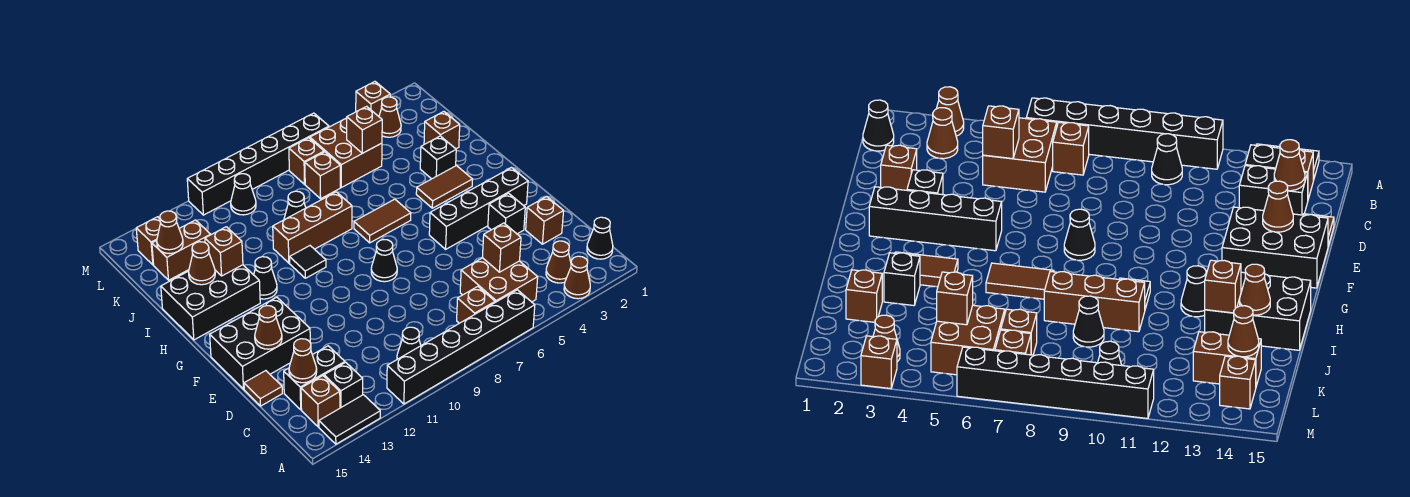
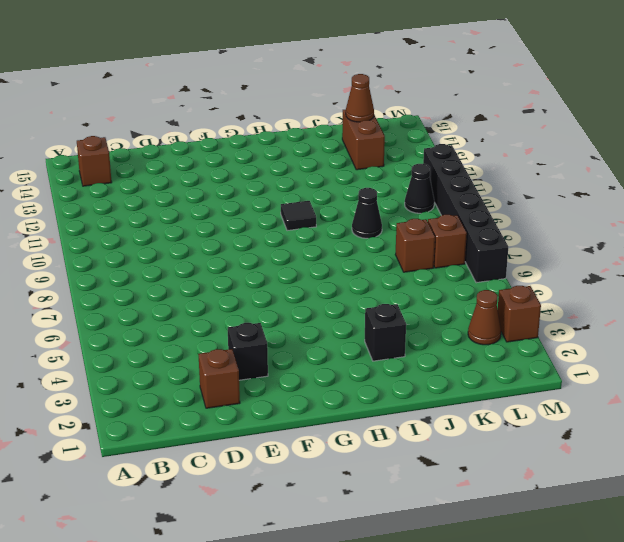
none -> brown 1x1 cone [564,256,590,299]
none -> black 1x6 brick [387,290,535,404]
none -> black 1x2 tile [319,395,380,444]
none -> black 1x1 cone [587,217,613,259]

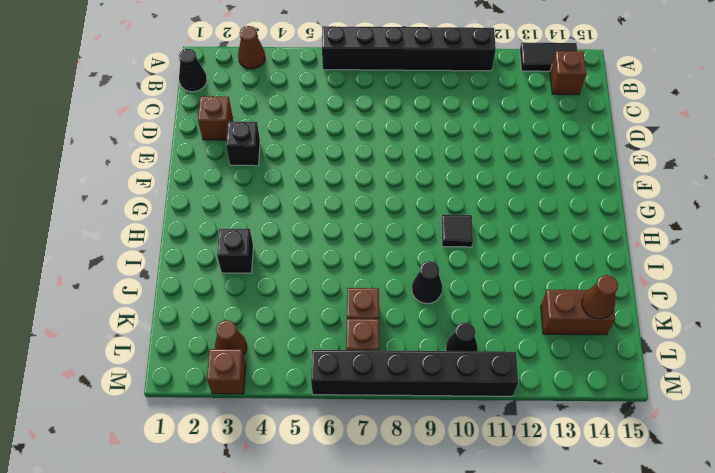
none -> brown 1x1 cone [546,241,571,283]
none -> brown 2x2 brick [460,258,538,302]
none -> brown 1x1 brick [457,287,495,323]
none -> black 1x1 cone [397,327,421,359]

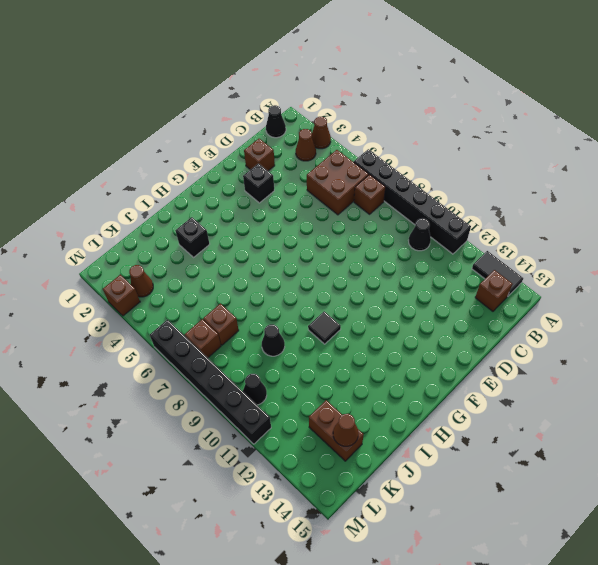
none -> black 1x1 brick [324,362,363,408]
none -> black 1x2 brick [284,346,345,410]
none -> brown 1x1 tile [244,371,282,406]
none -> black 2x3 brick [210,297,310,389]

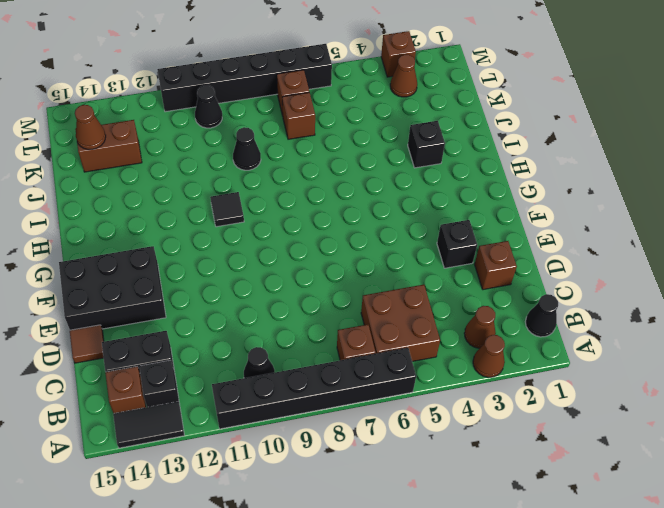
none -> black 1x4 brick [429,168,528,249]
none -> black 1x1 cone [371,240,397,282]
none -> brown 1x2 tile [416,166,473,208]
none -> brown 1x2 tile [354,199,411,243]

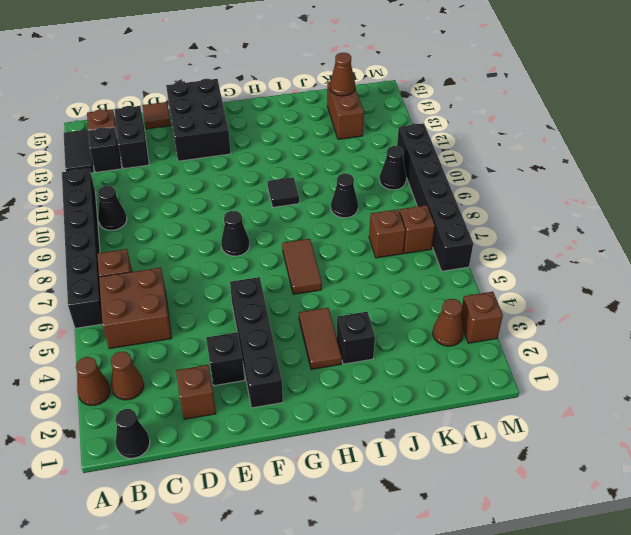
none -> black 1x1 cone [254,257,277,299]
none -> black 2x3 brick [161,265,260,340]
none -> brown 1x3 brick [273,192,352,263]
none -> brown 1x1 brick [424,112,460,149]

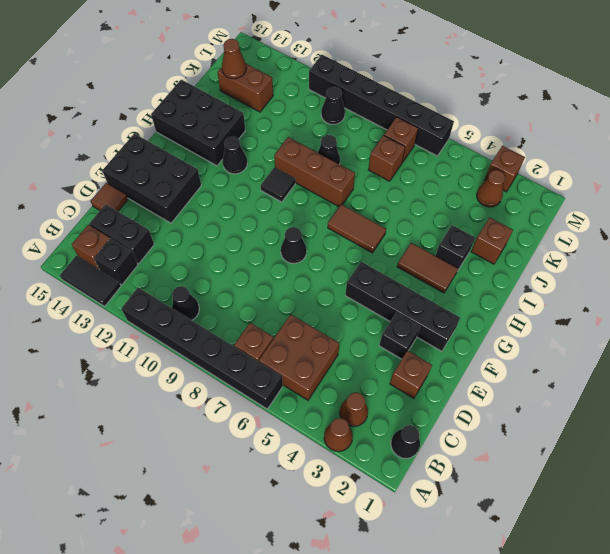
none -> brown 2x2 brick [310,118,382,187]
none -> brown 1x1 brick [136,217,160,265]
none -> brown 1x1 brick [482,223,521,272]
none -> brown 1x1 cone [289,339,317,383]

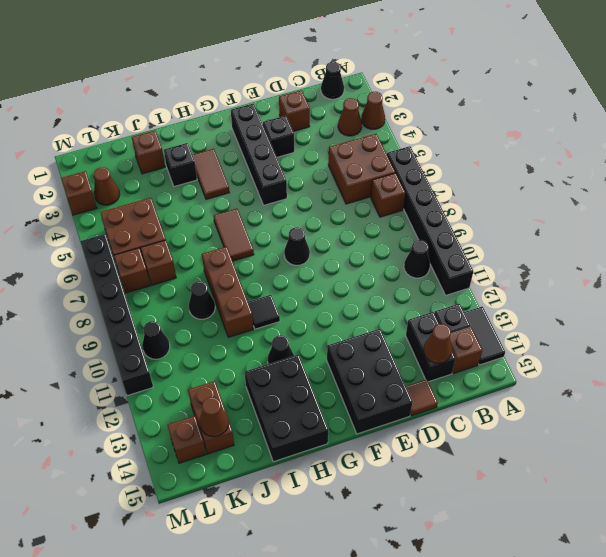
none -> brown 1x1 brick [482,223,521,272]
none -> brown 1x1 cone [255,306,282,349]
none -> brown 1x1 brick [205,227,243,276]
none -> brown 1x1 cone [189,242,215,285]

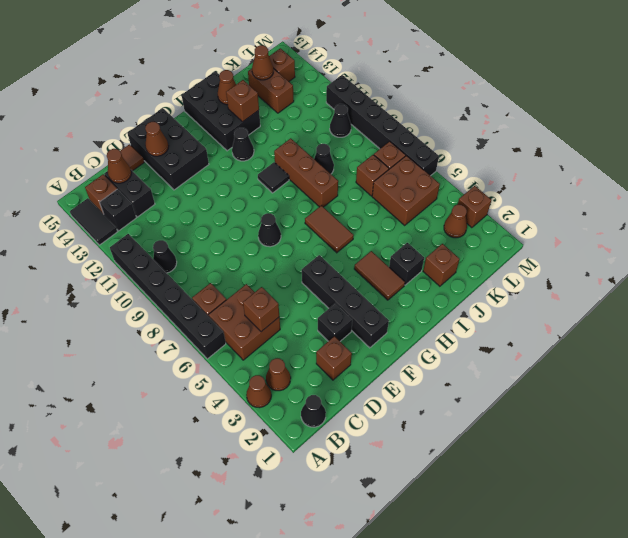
none -> brown 1x1 brick [347,106,382,153]

